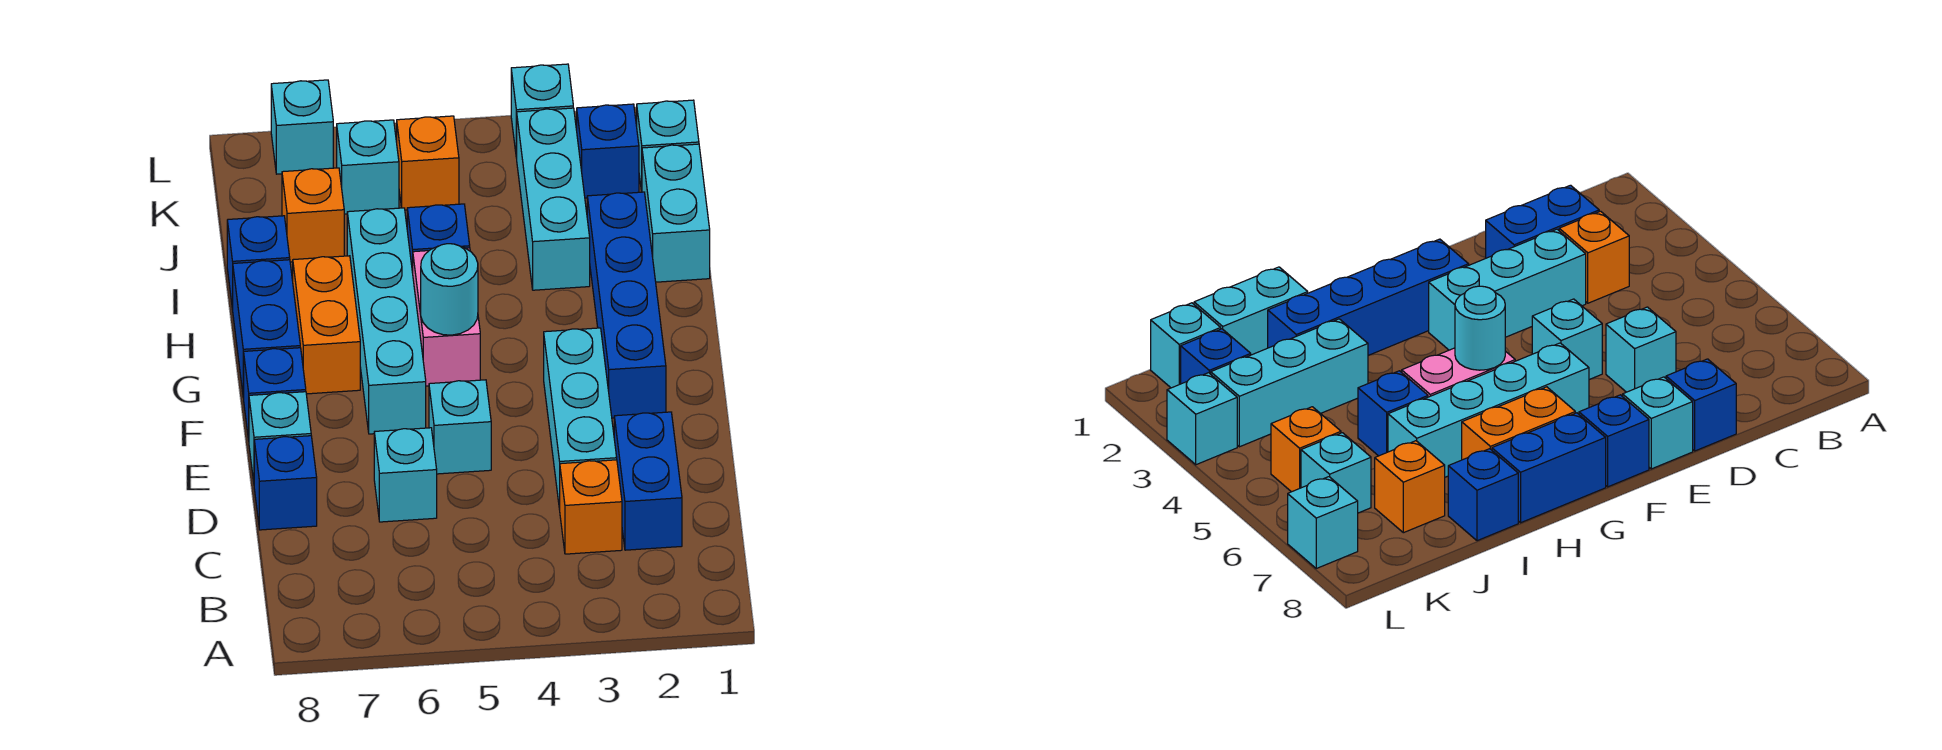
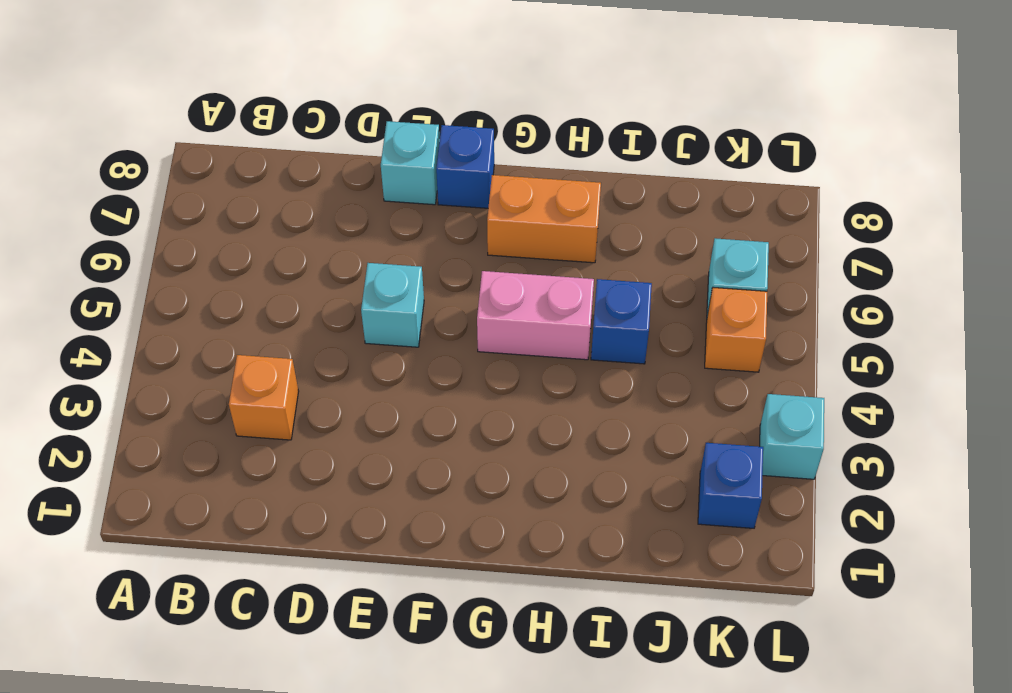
none -> blue 1x2 brick [614,412,682,550]
none -> cyan 1x3 brick [544,328,617,510]
none -> cyan 1x1 brick [374,428,437,522]

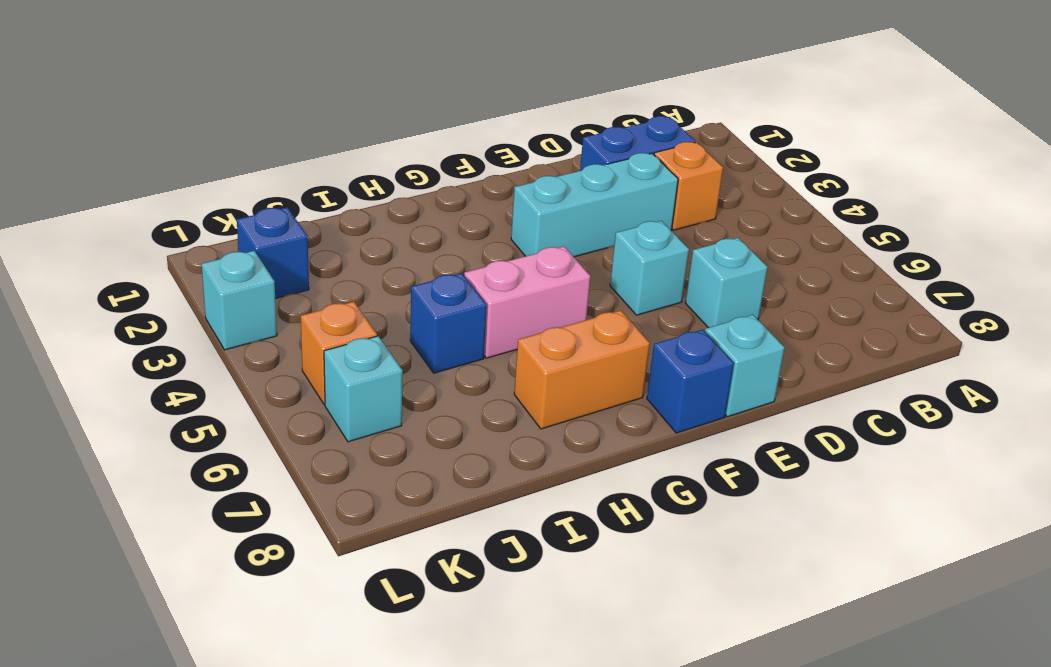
none -> blue 1x1 brick [254,436,317,530]
none -> blue 1x4 brick [587,192,666,418]
none -> cyan 1x4 brick [347,208,426,434]

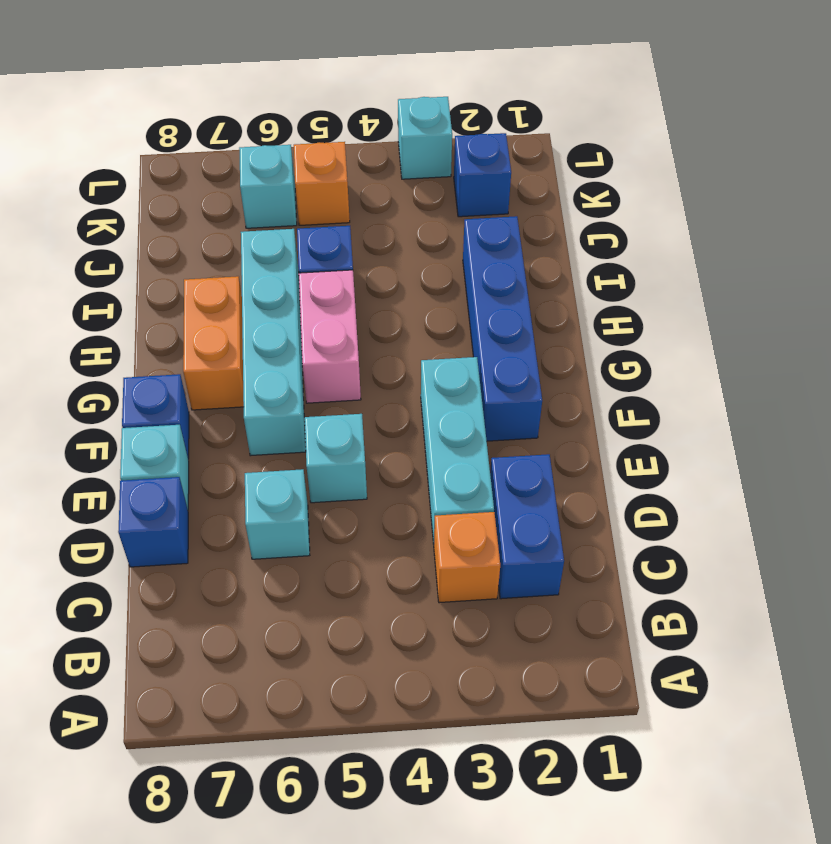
none -> blue 1x2 brick [233,260,300,398]
none -> cyan 1x2 brick [642,144,710,282]
none -> cyan 1x3 brick [517,108,590,290]

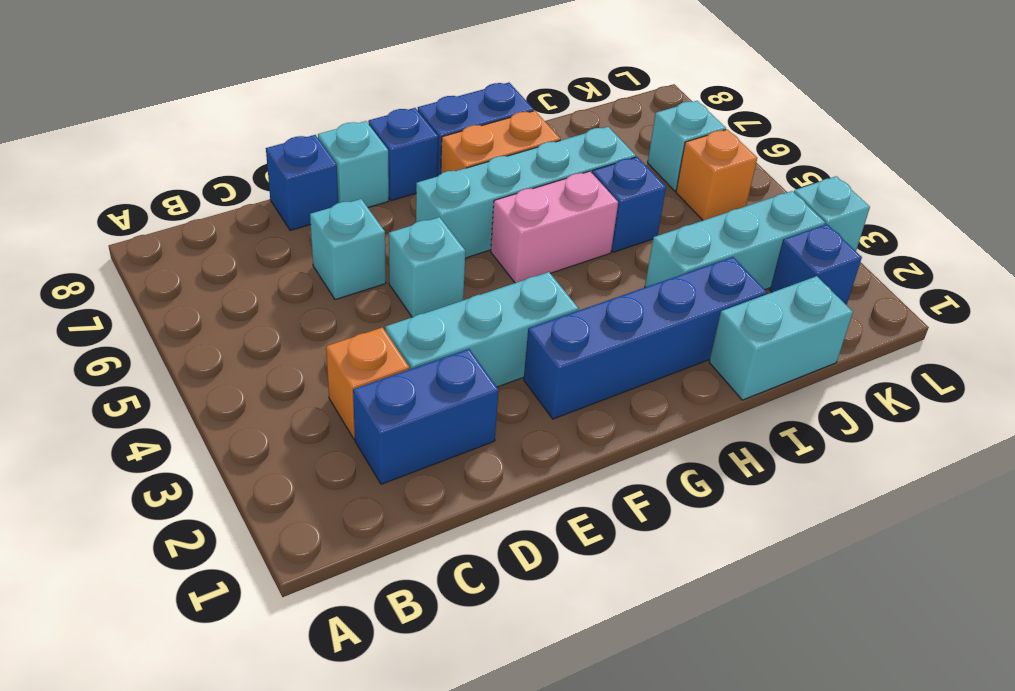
none -> blue 1x1 brick [227,216,290,310]
none -> orange 1x1 brick [282,168,344,262]
none -> cyan 1x1 brick [637,100,699,192]

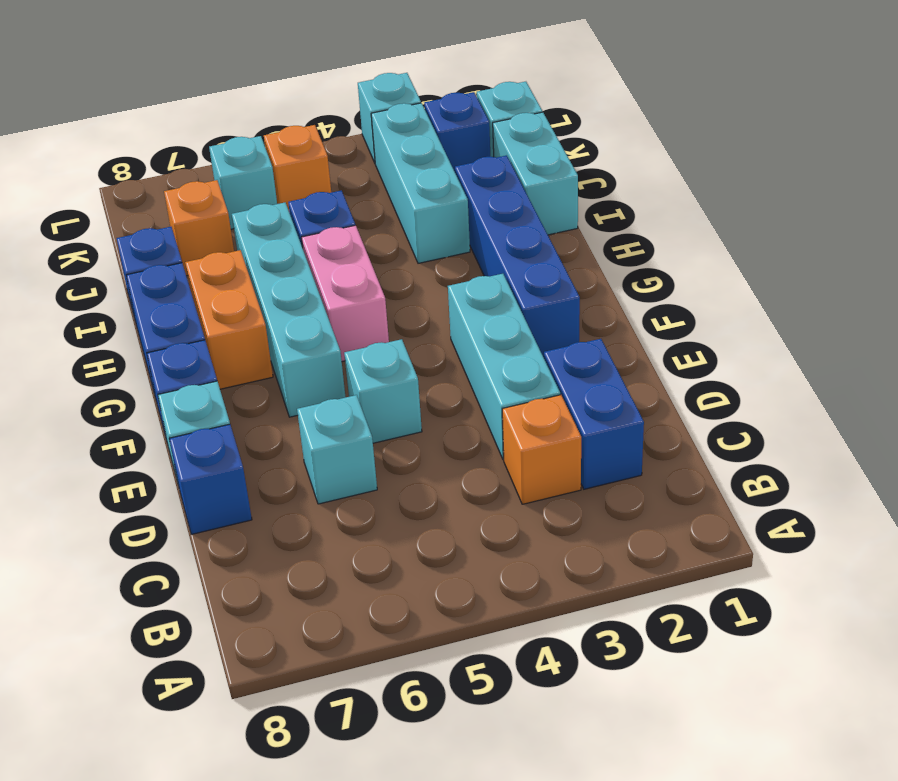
none -> cyan 1x1 brick [271,80,333,174]
none -> cyan 1x1 round brick [421,244,478,335]

